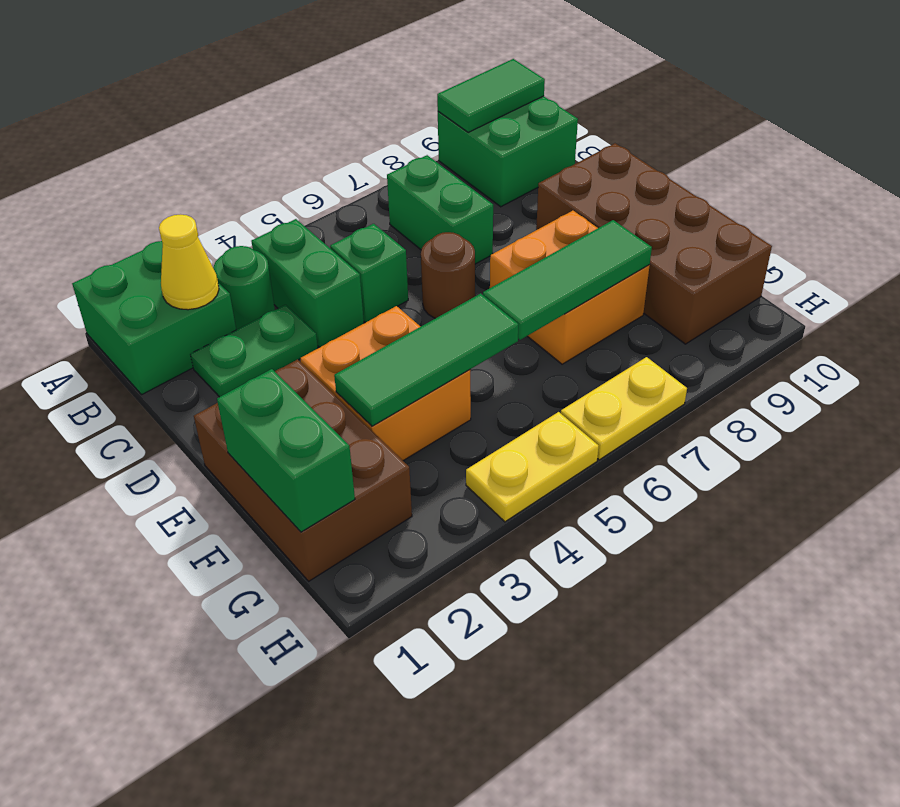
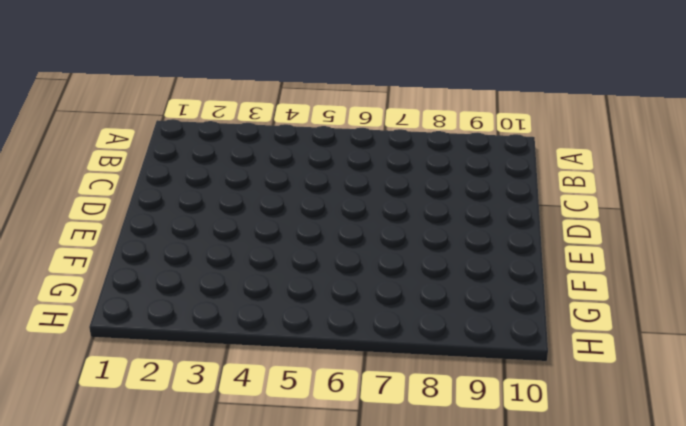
none -> green 2x2 brick [72,241,236,395]
none -> green 2x2 brick [438,96,578,207]
none -> green 1x1 round brick [213,246,275,330]

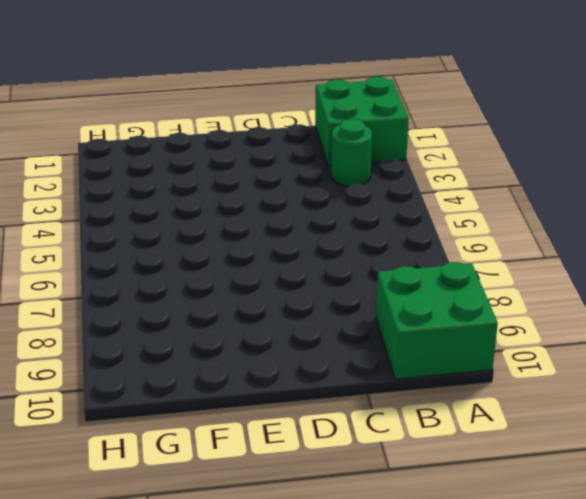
none -> green 1x2 brick [251,219,364,347]
none -> green 1x2 brick [387,155,493,264]
none -> green 1x2 plate [190,305,318,397]

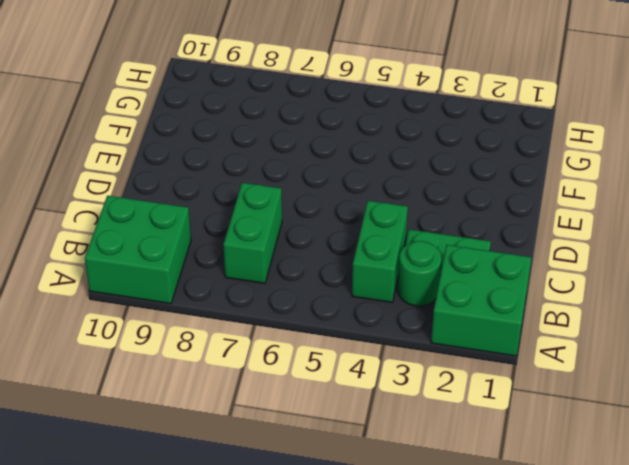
none -> green 1x1 brick [330,224,408,323]
none -> brown 1x1 round brick [421,232,475,318]
none -> brown 2x4 brick [536,143,772,344]

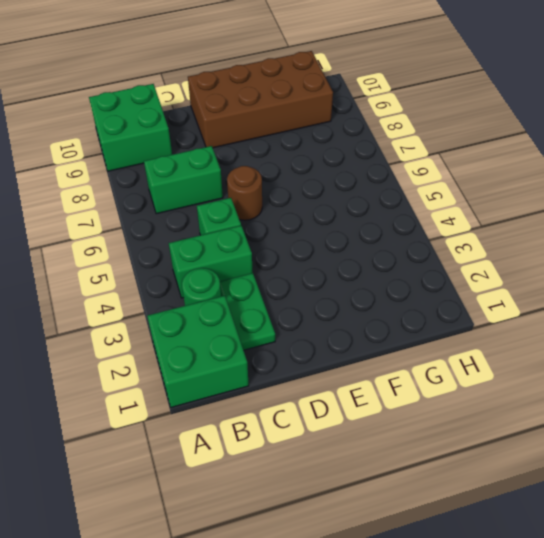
none -> brown 2x3 brick [194,359,412,581]
none -> orange 2x2 brick [300,306,471,461]
none -> orange 2x2 brick [490,211,650,364]

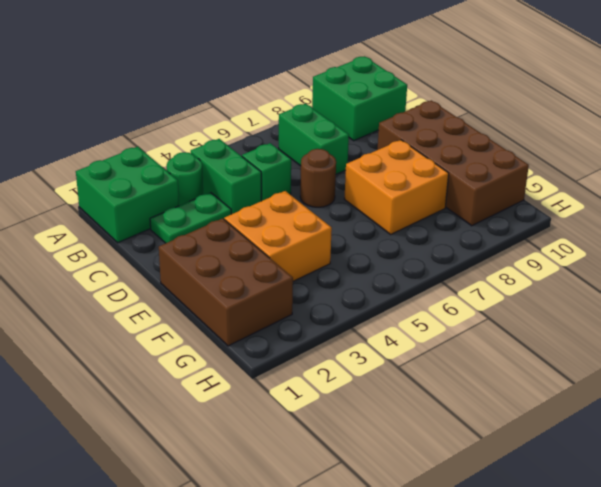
none -> yellow 1x2 plate [466,412,599,522]
none -> yellow 1x2 plate [561,357,687,460]
none -> green 1x2 tile [437,59,545,132]

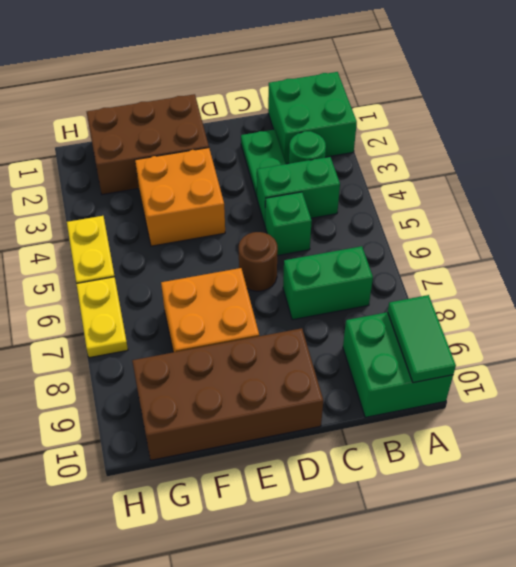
none -> yellow 1x1 cone [159,215,219,310]
none -> green 1x2 brick [217,369,355,532]
none -> green 1x3 tile [334,293,518,426]

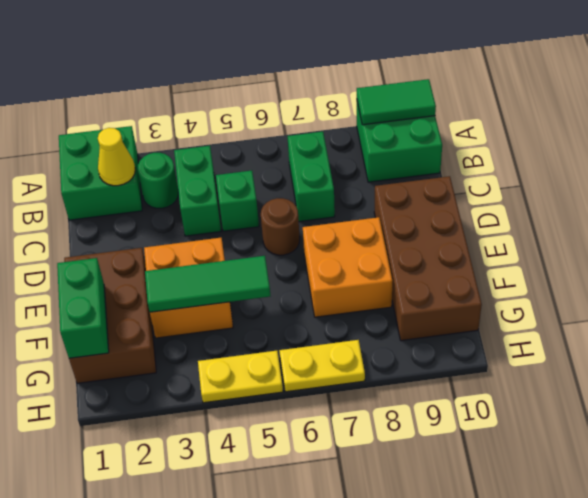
none -> green 1x2 plate [190,305,318,397]
none -> green 1x3 tile [483,220,652,340]

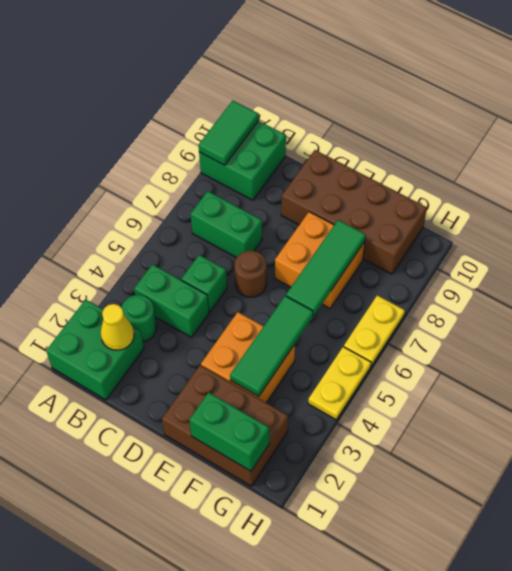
none -> green 1x2 plate [190,305,318,397]

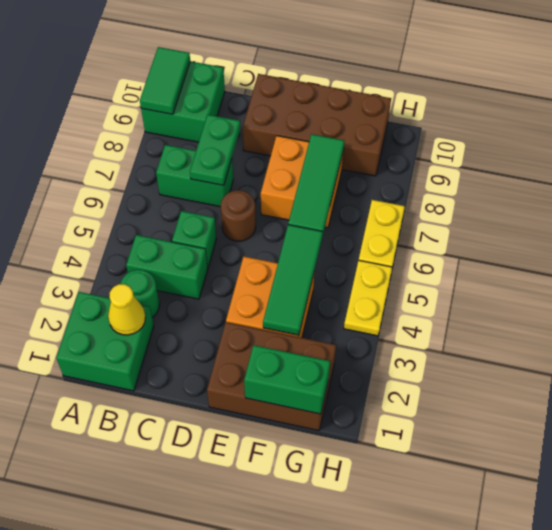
green 1x2 plate [190,115,240,185] -> green 1x2 plate moved to [190,305,318,397]

